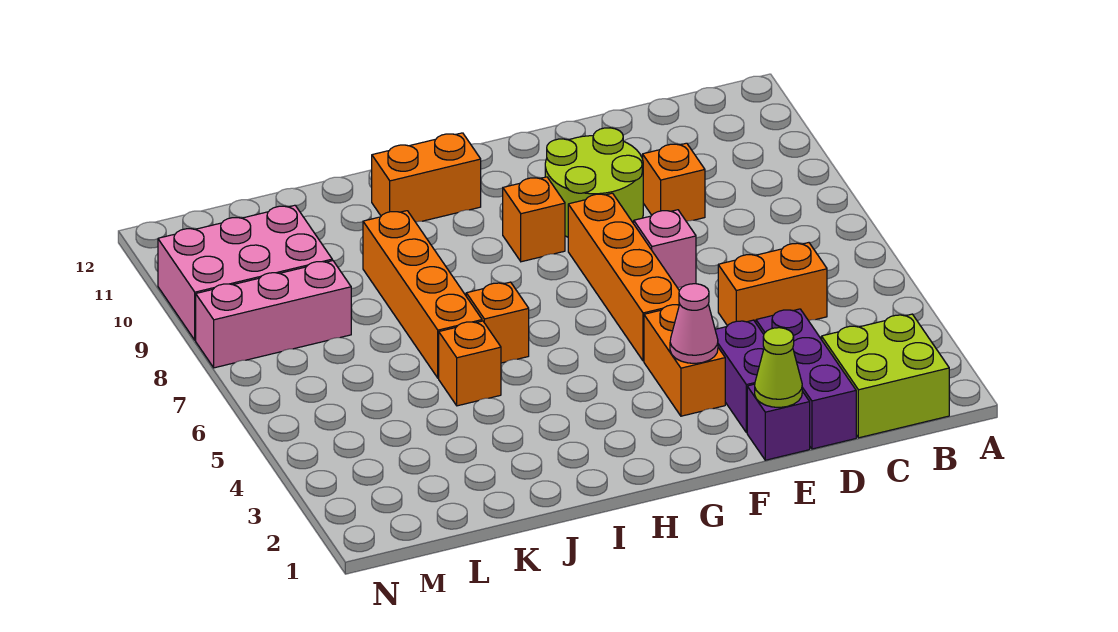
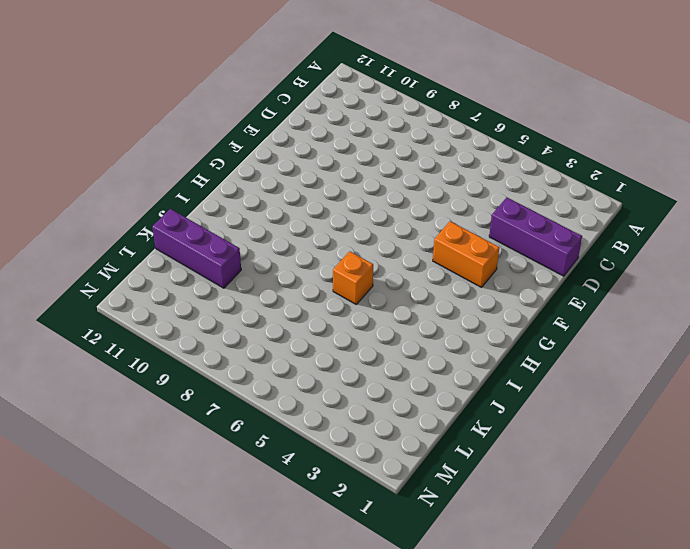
purple 1x3 brick [152,209,241,288] -> none
none -> lime 2x2 brick [822,314,949,438]
none -> orange 1x2 brick [718,243,827,326]
none -> orange 1x1 brick [643,143,705,221]

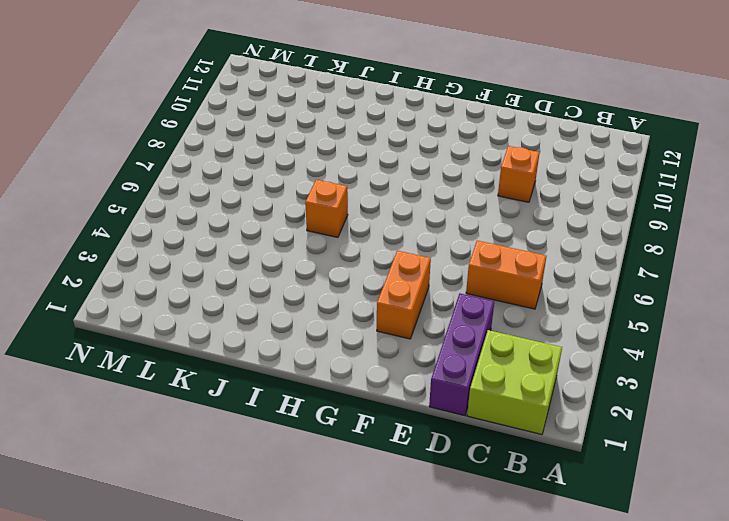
none -> purple 1x1 brick [747,384,810,460]
none -> purple 1x2 brick [715,320,764,433]
none -> pink 1x1 brick [634,210,696,288]

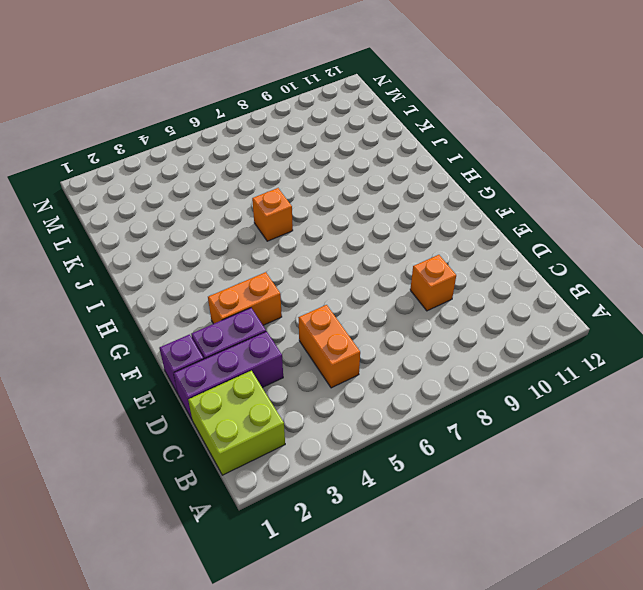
none -> pink 1x1 brick [634,210,696,288]
none -> lime 2x2 round brick [545,128,643,237]
none -> orange 1x4 brick [568,193,680,361]

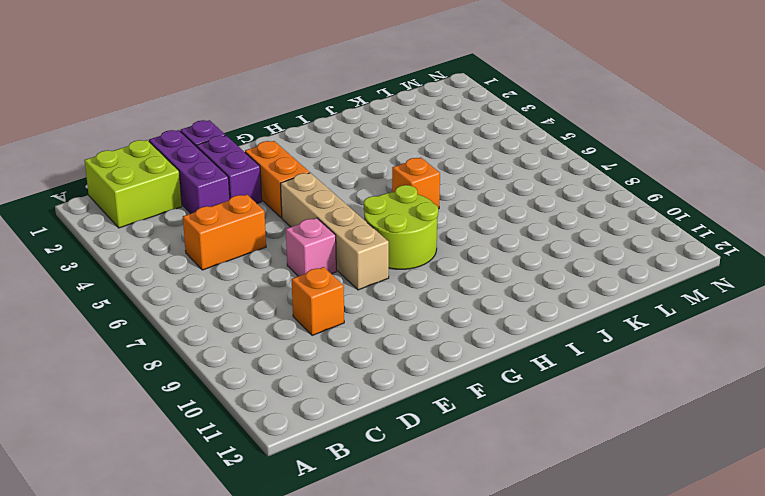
tan 1x4 brick [281,173,389,290] -> orange 1x4 brick [568,193,680,361]
lime 2x2 round brick [364,185,438,269] -> lime 2x2 round brick moved to [545,128,643,237]
none -> orange 1x1 brick [503,177,565,262]
none -> orange 1x2 brick [372,133,481,222]
none -> orange 1x1 brick [439,321,501,406]

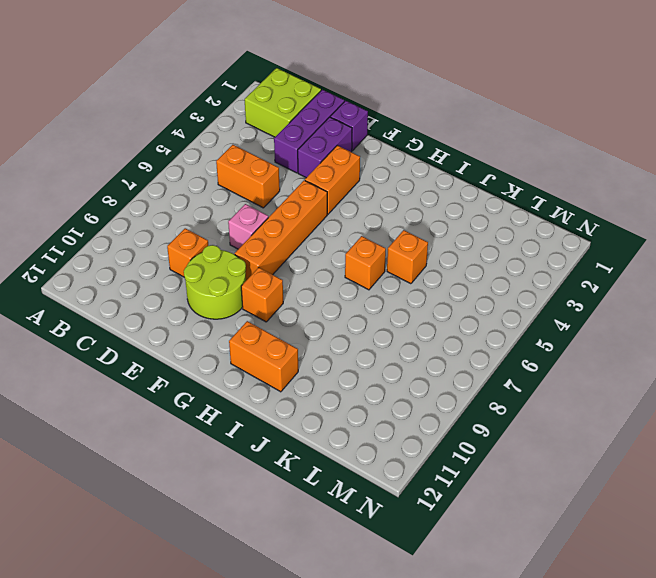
none -> orange 1x4 brick [363,211,482,378]
none -> pink 1x3 brick [196,261,351,368]
none -> pink 2x3 brick [158,205,332,340]

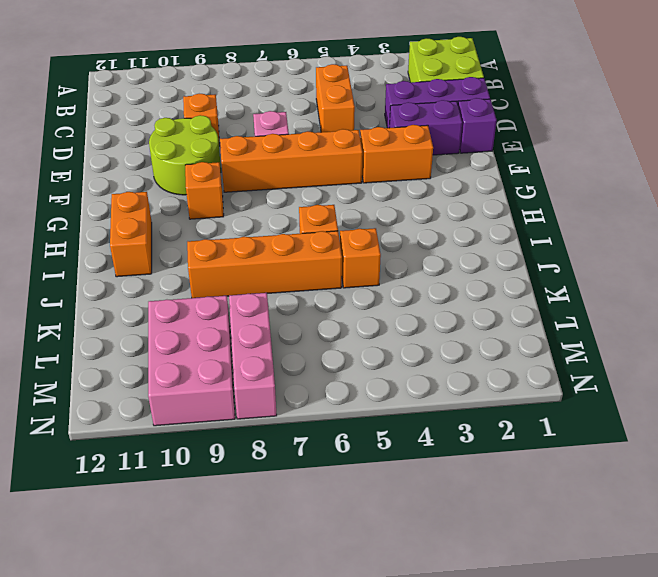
none -> lime 1x1 cone [755,328,802,407]
none -> pink 1x1 cone [670,284,718,363]

